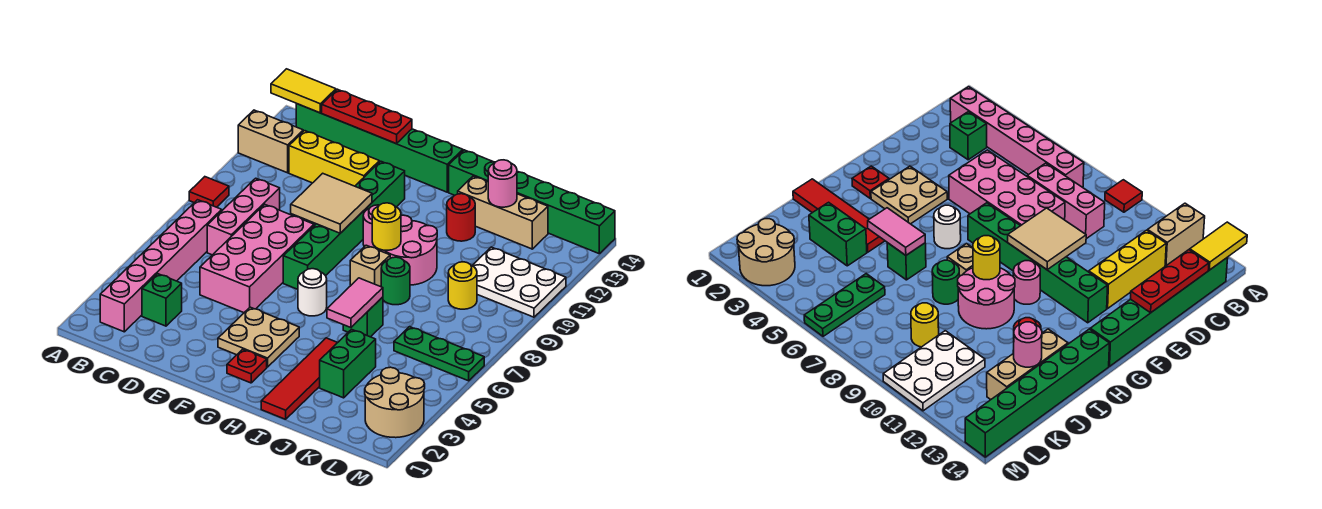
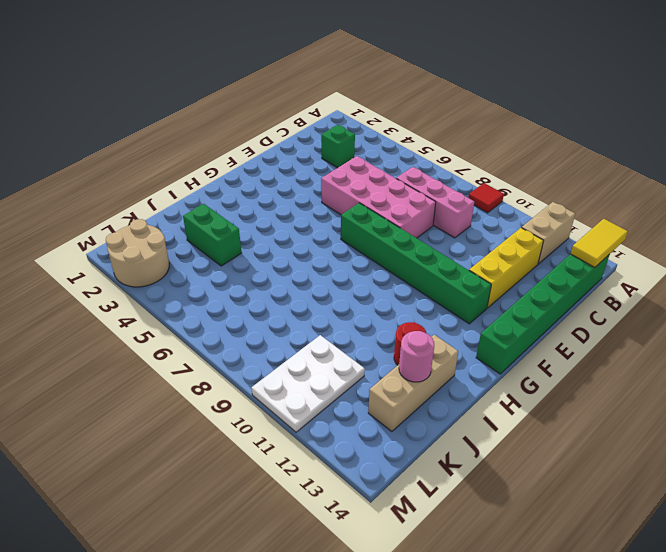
none -> pink 1x6 brick [100,200,222,332]
none -> tan 2x2 plate [218,307,299,367]
none -> red 1x1 plate [227,349,267,383]
none -> white 1x1 round brick [298,269,327,316]

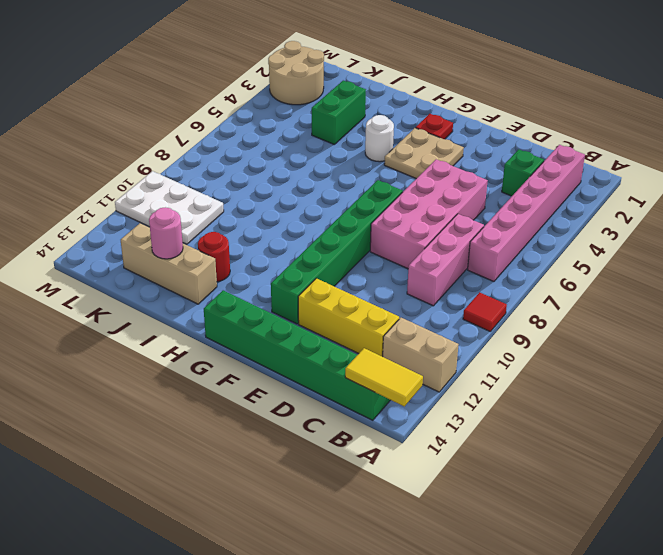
white 1x1 round brick [365,115,394,162] -> white 1x1 round brick moved to [298,269,327,316]
none -> pink 1x1 round brick [363,205,379,249]
none -> tan 1x1 brick [350,245,390,287]
none -> pink 2x2 round brick [378,215,437,285]
none -> green 1x6 brick [449,150,615,254]

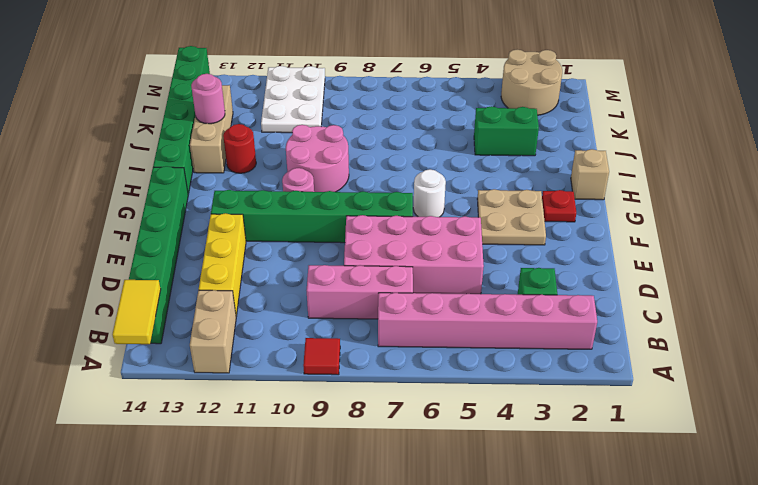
tan 1x1 brick [571,149,609,200] -> tan 1x1 brick moved to [350,245,390,287]
none -> red 1x4 tile [261,338,338,419]
none -> green 1x1 brick [343,297,383,337]
none -> green 1x1 round brick [381,257,410,305]
none -> green 1x3 plate [394,327,484,381]

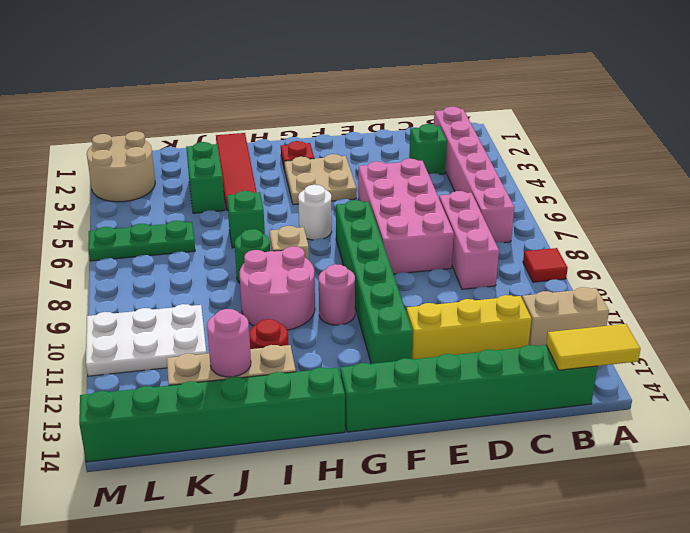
none -> yellow 1x1 round brick [448,262,477,309]
none -> red 1x3 plate [322,89,412,144]
none -> tan 2x2 tile [291,173,372,233]
none -> yellow 1x1 round brick [372,203,401,250]

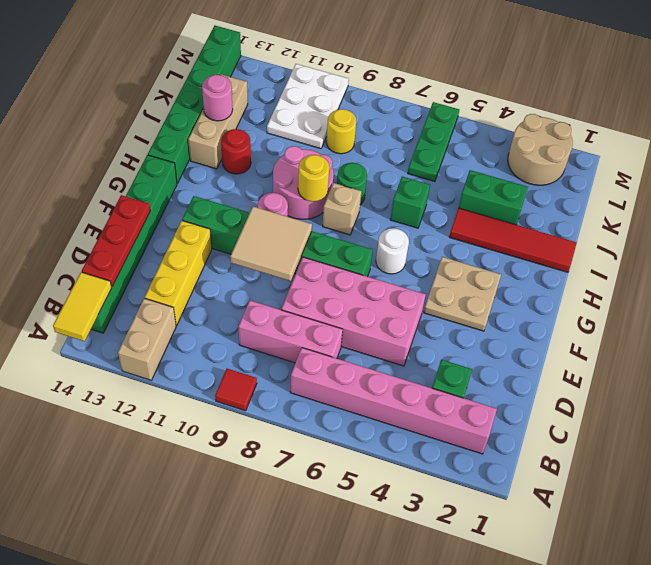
none -> red 1x1 plate [227,349,267,383]
none -> pink 1x2 tile [327,278,383,328]

